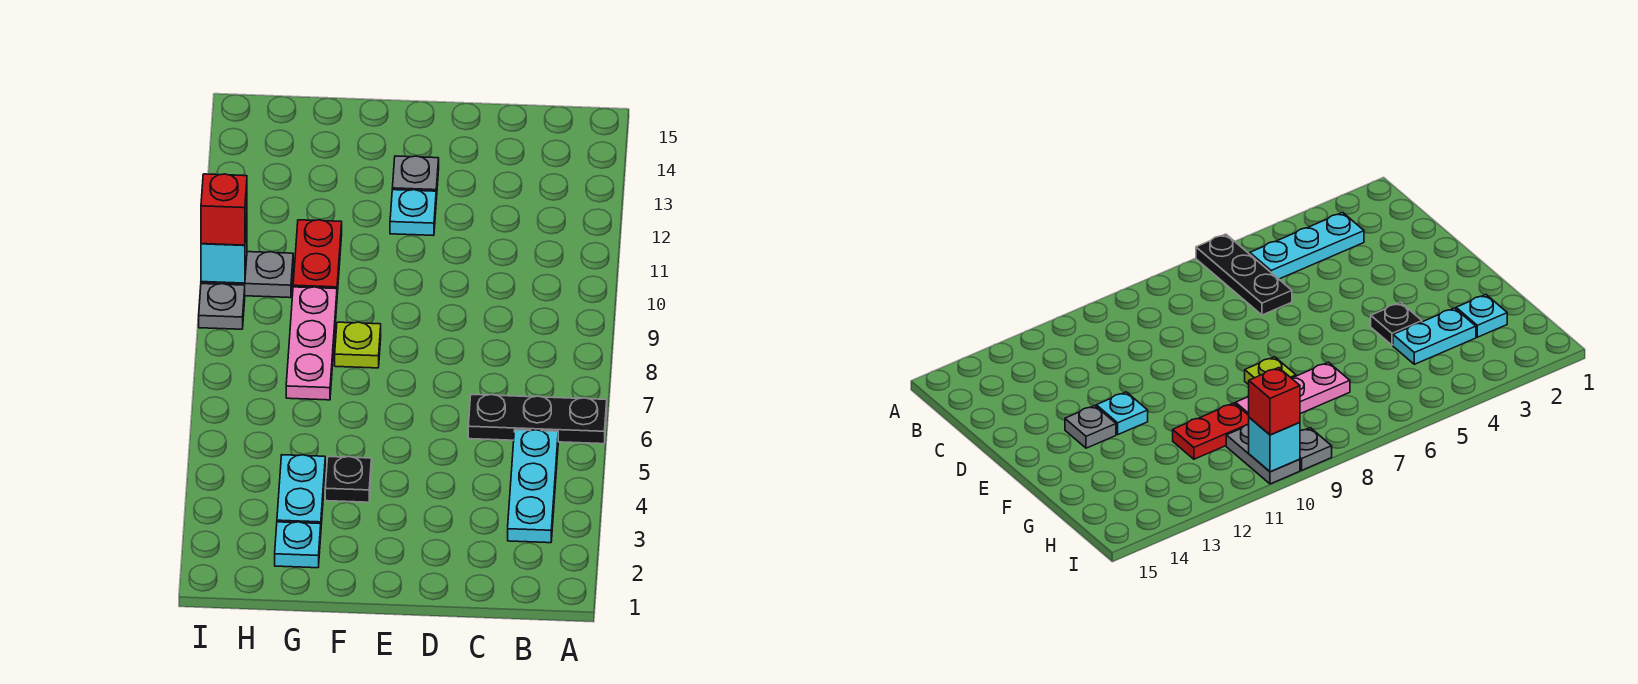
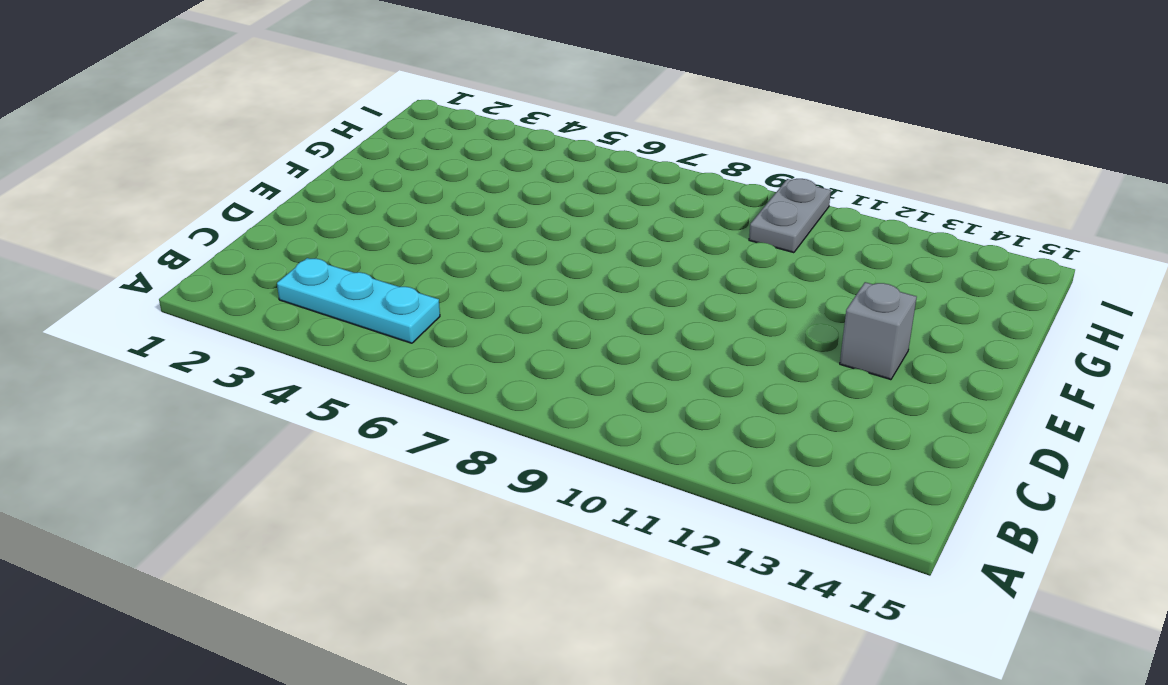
grey 1x1 brick [840,282,917,380] -> grey 1x1 plate [392,156,439,200]
none -> black 1x3 plate [468,394,607,444]
none -> cyan 1x1 plate [390,190,436,236]
none -> black 1x1 plate [325,457,372,502]

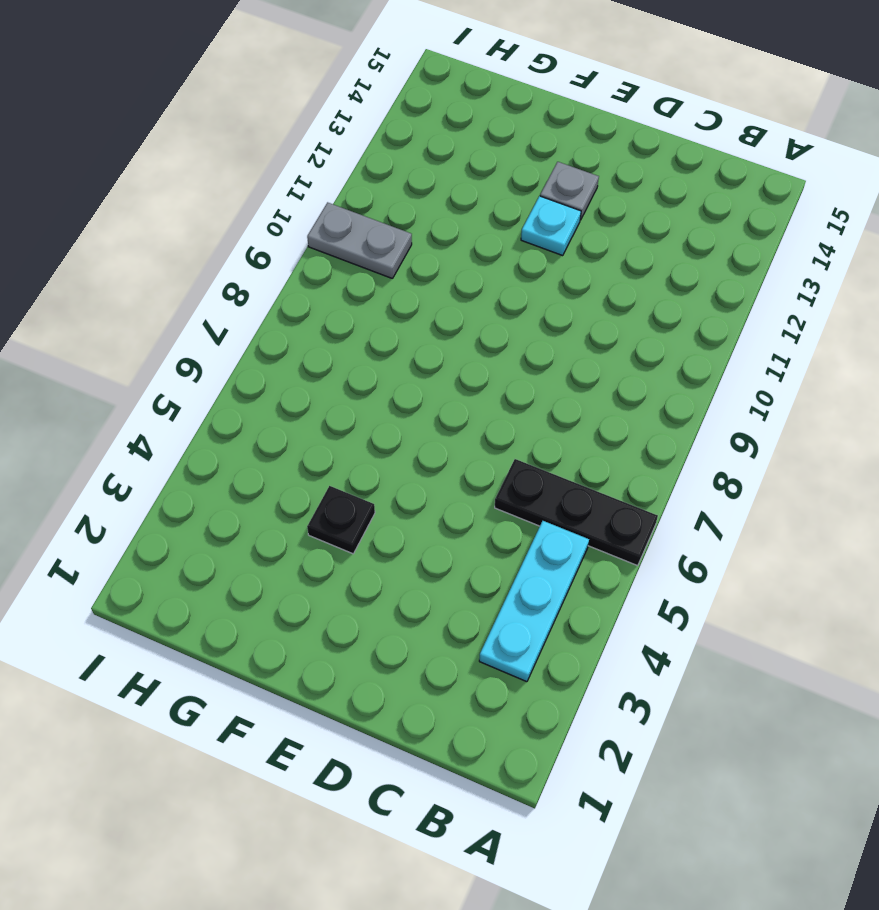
none -> lime 1x1 plate [335,322,381,368]
none -> cyan 1x1 plate [275,522,321,568]
none -> cyan 1x2 plate [277,455,325,525]

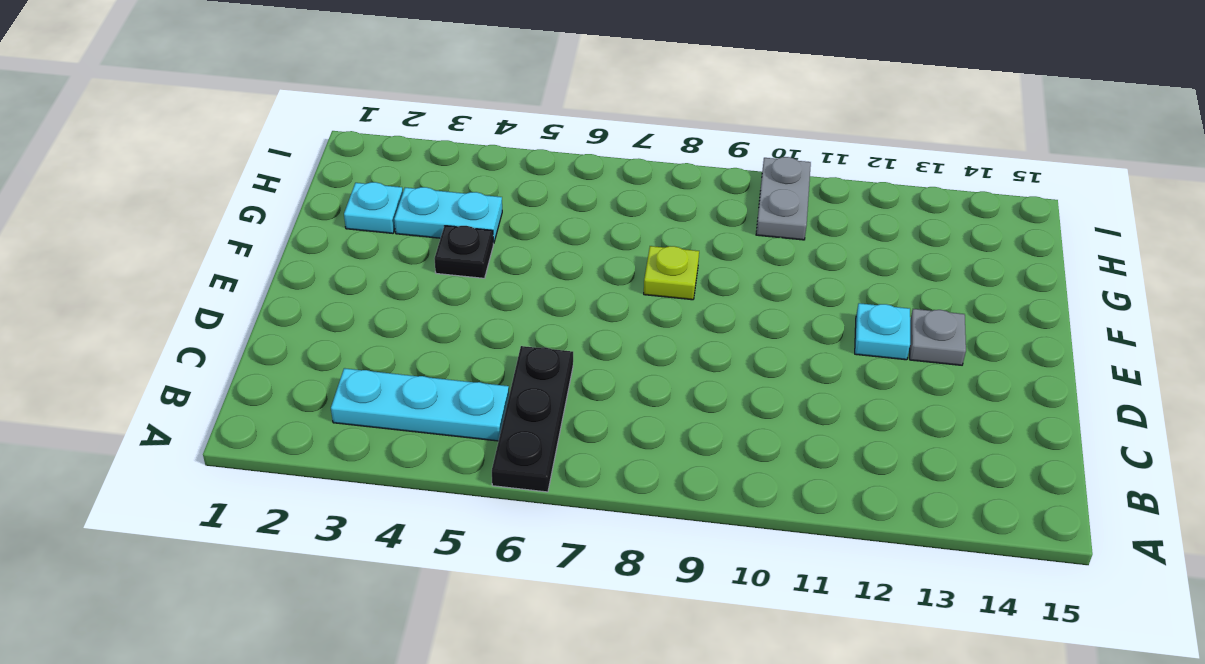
none -> pink 1x3 plate [286,287,337,400]
none -> red 1x2 plate [293,220,342,294]
none -> grey 1x1 plate [199,284,245,329]

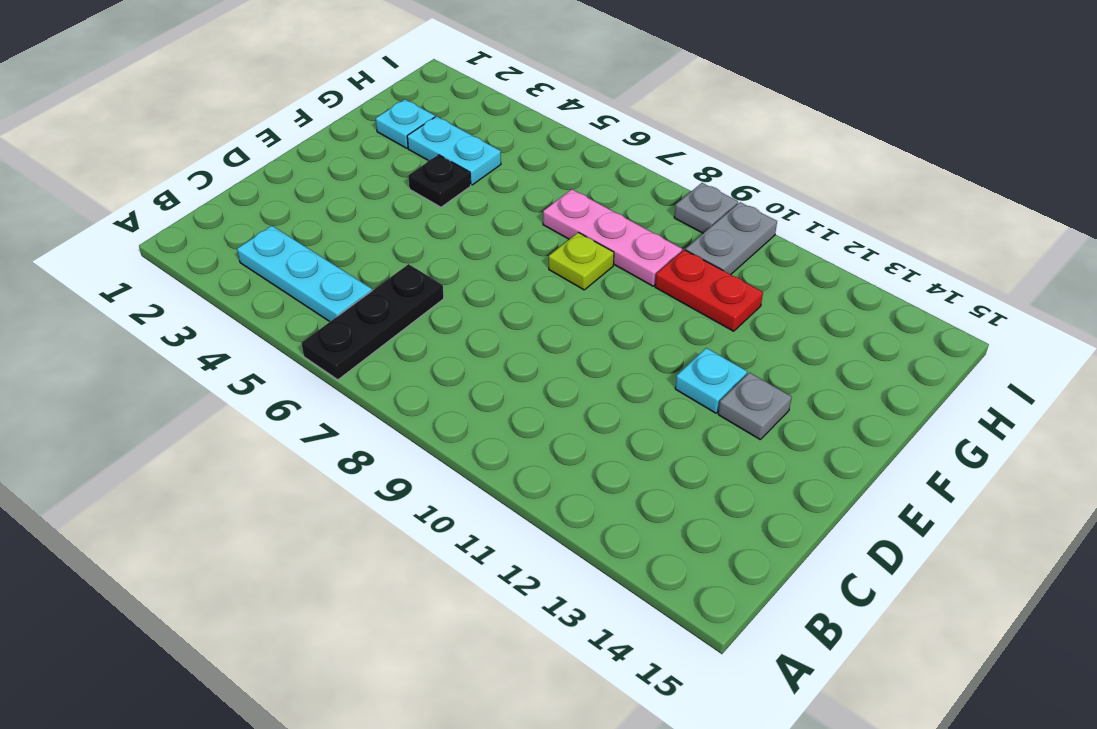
none -> cyan 1x1 brick [201,222,247,283]
none -> red 1x1 brick [201,174,247,245]

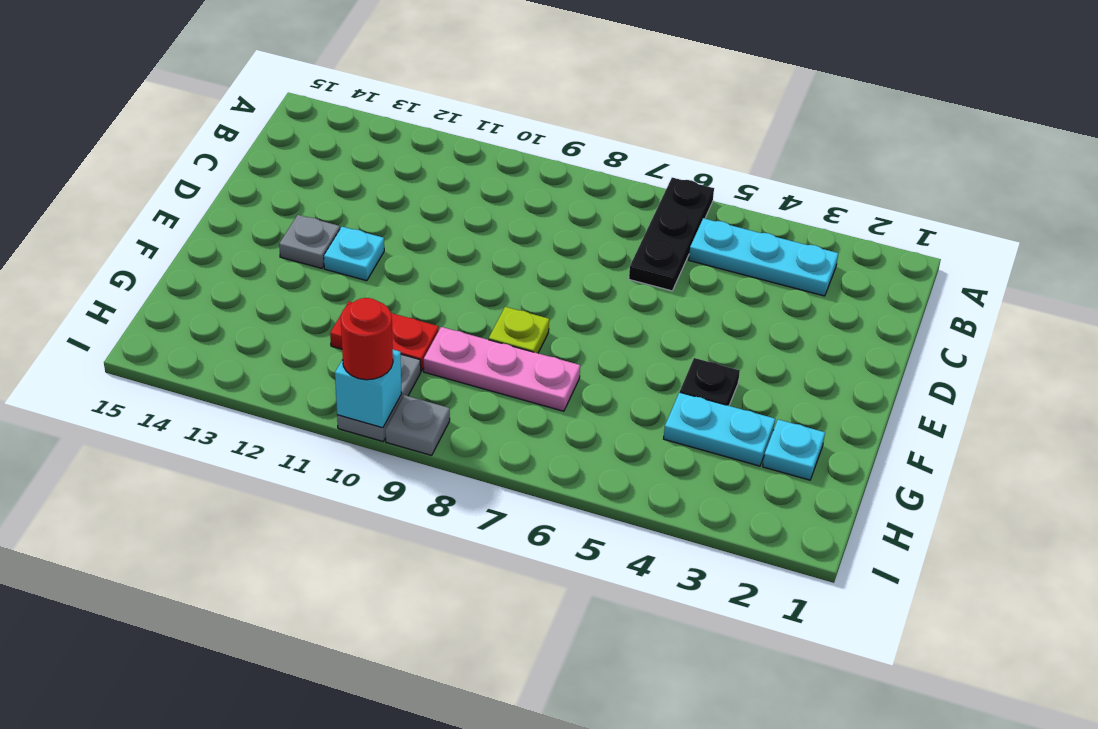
red 1x1 round brick [341,298,393,380] -> red 1x1 brick [201,174,247,245]

